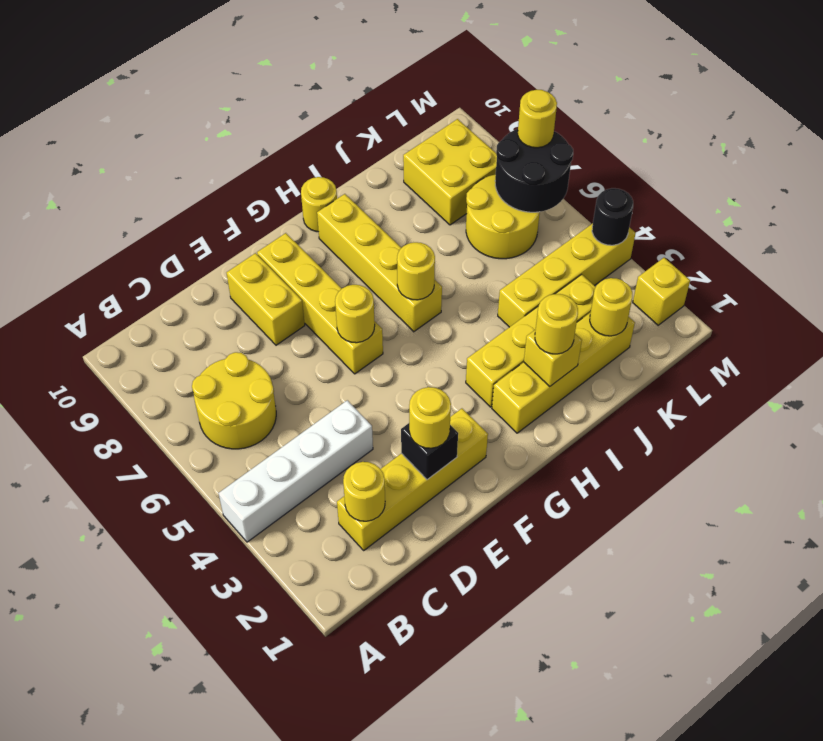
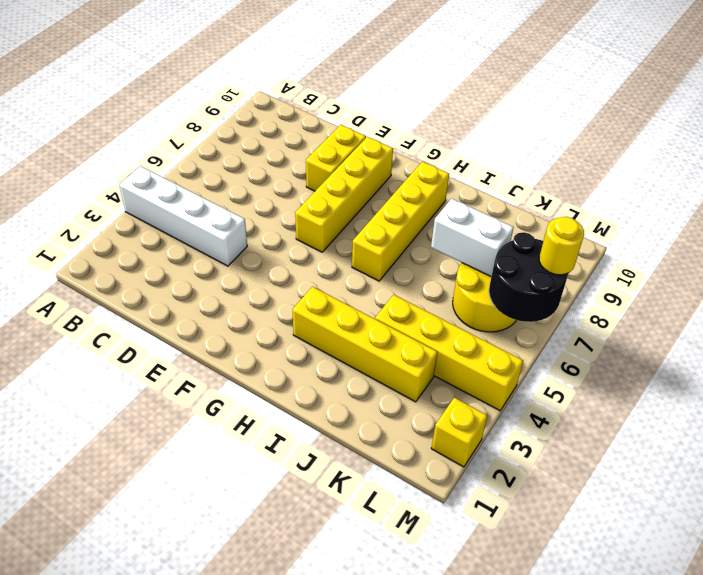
white 1x2 brick [431,199,514,276] -> none
none -> yellow 2x2 round brick [192,352,276,449]
none -> yellow 1x4 brick [337,409,488,550]
none -> yellow 1x4 brick [492,312,635,433]

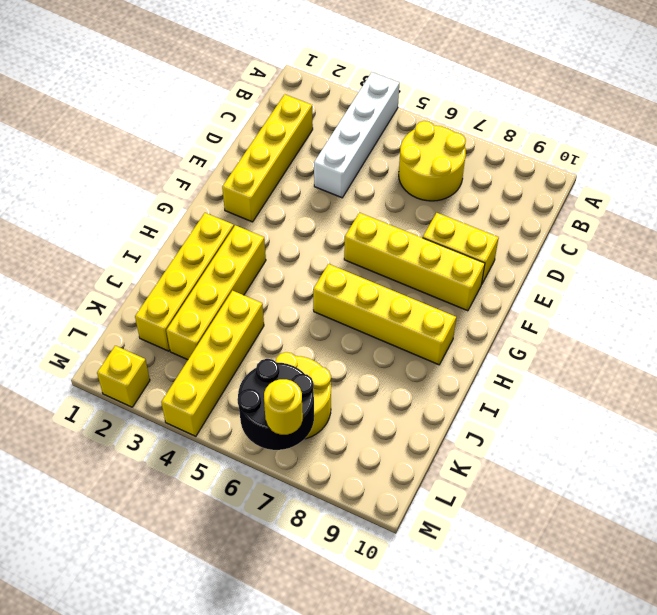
none -> yellow 1x1 round brick [301,177,337,232]
none -> yellow 2x2 brick [403,119,497,225]
none -> yellow 1x1 round brick [343,462,385,521]

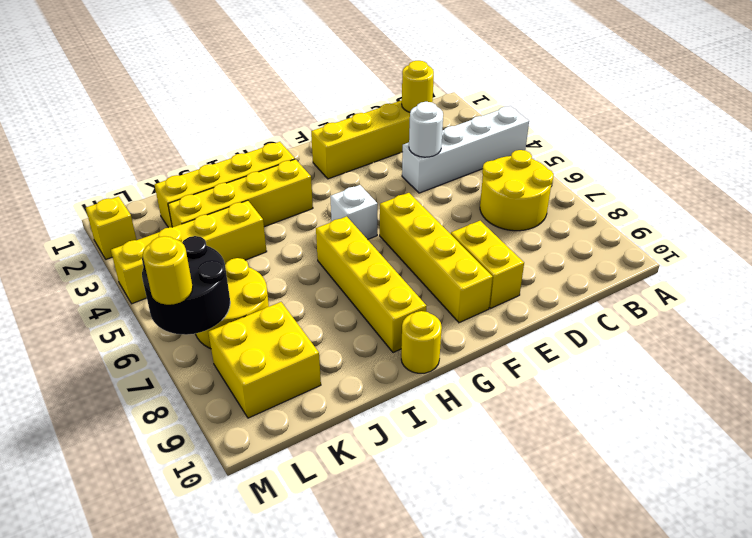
white 1x1 round brick [409,102,443,157] -> none
white 1x1 brick [330,185,377,240] -> none
none -> black 1x1 brick [401,423,458,480]
none -> yellow 1x1 round brick [335,285,375,343]
none -> yellow 1x1 round brick [397,242,435,300]

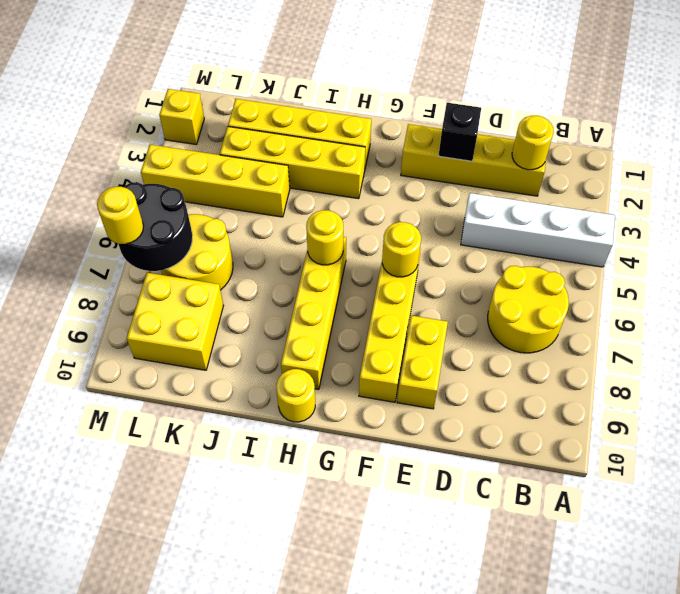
none -> yellow 1x1 brick [524,329,582,386]
none -> yellow 1x1 round brick [590,278,632,336]
none -> black 1x1 round brick [592,188,633,245]

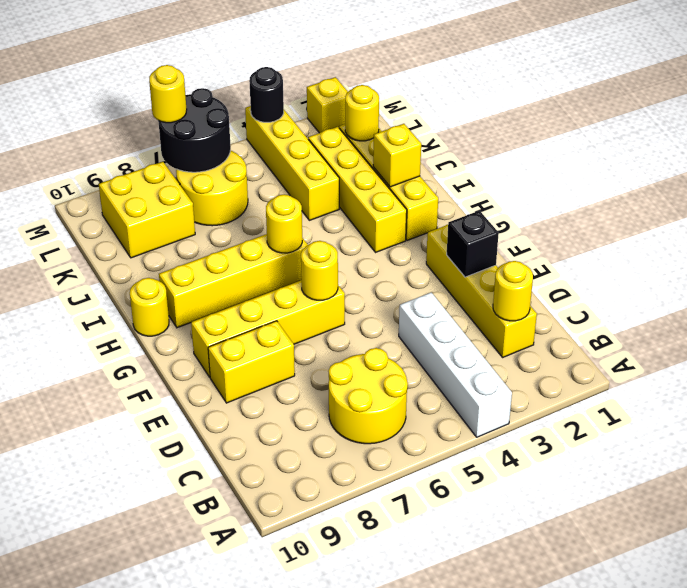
none -> yellow 1x1 round brick [409,387,451,448]
none -> yellow 1x1 round brick [535,294,578,354]

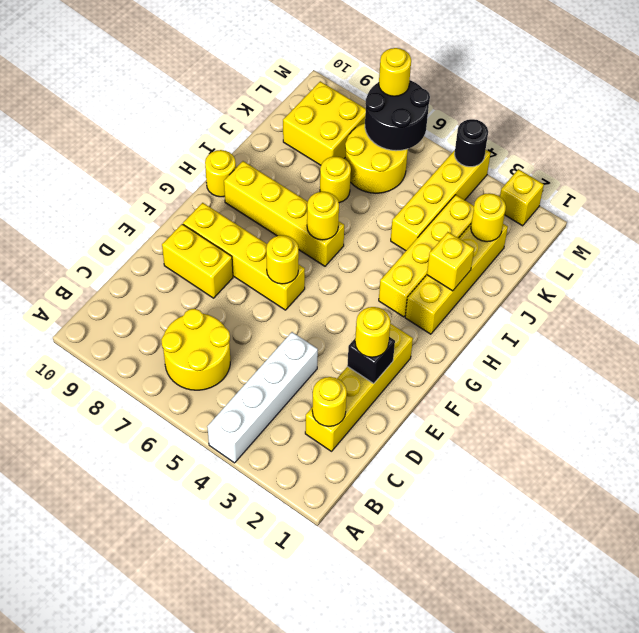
yellow 1x1 round brick [320,157,351,203] -> yellow 1x1 round brick moved to [535,294,578,354]

